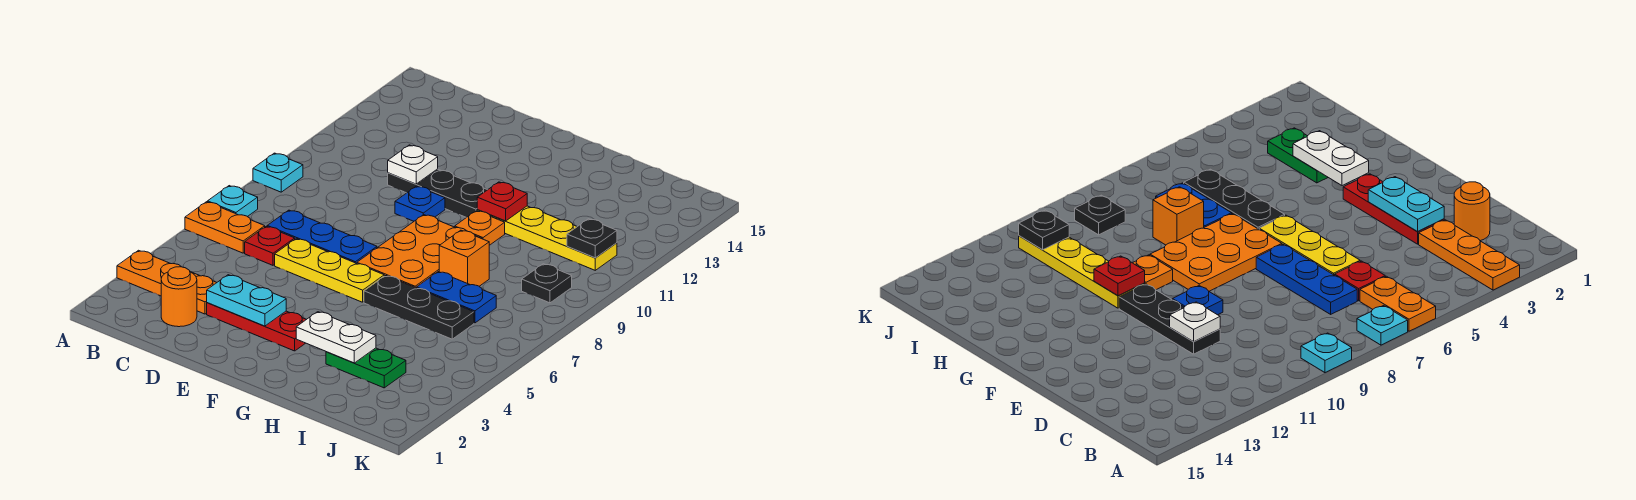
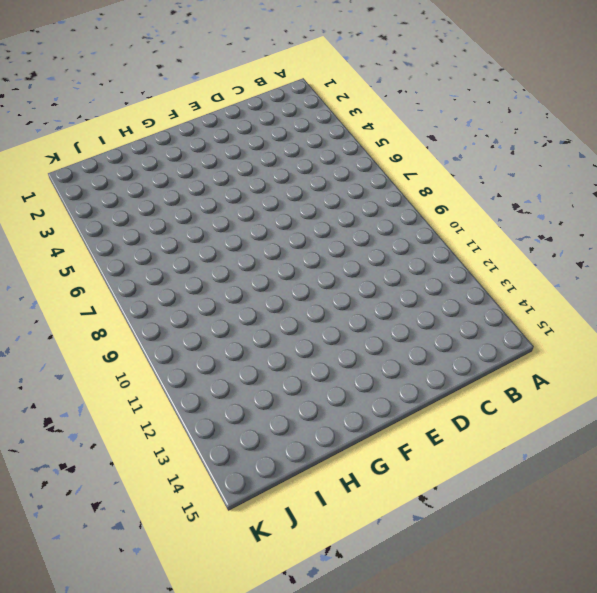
none -> orange 1x3 plate [117,250,217,314]
none -> orange 1x2 plate [185,202,265,253]
none -> cyan 1x1 plate [208,186,258,217]

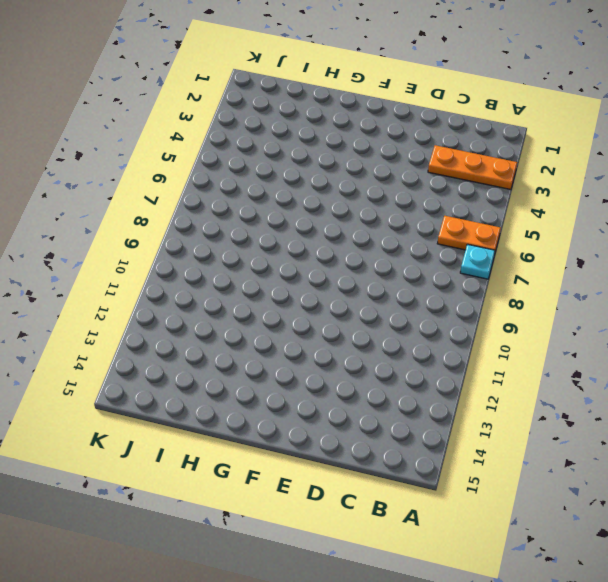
none -> cyan 1x1 plate [253,153,303,192]
none -> orange 1x1 round brick [161,267,197,327]
none -> red 1x1 plate [245,226,295,265]

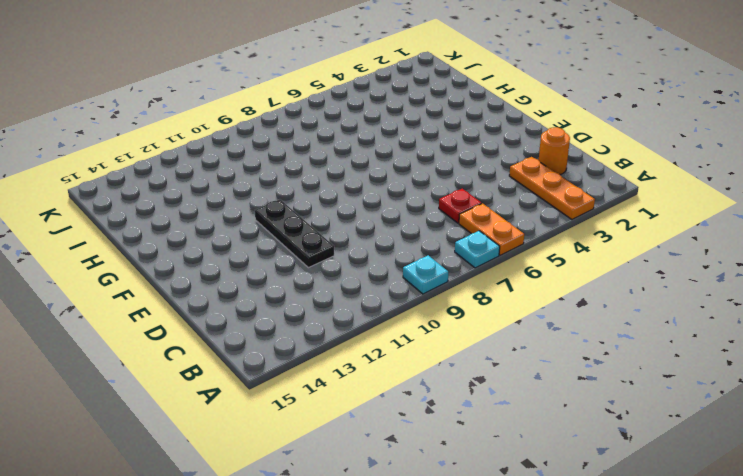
none -> blue 1x3 plate [267,210,377,263]
none -> red 1x3 plate [207,303,306,351]
none -> yellow 1x3 plate [275,239,384,302]

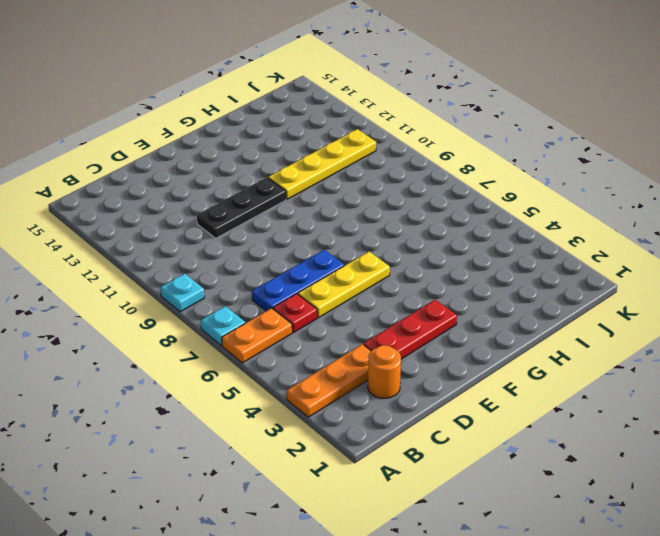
none -> blue 1x1 plate [395,186,445,221]
none -> orange 2x3 plate [357,215,482,288]
none -> black 1x3 plate [364,276,474,339]

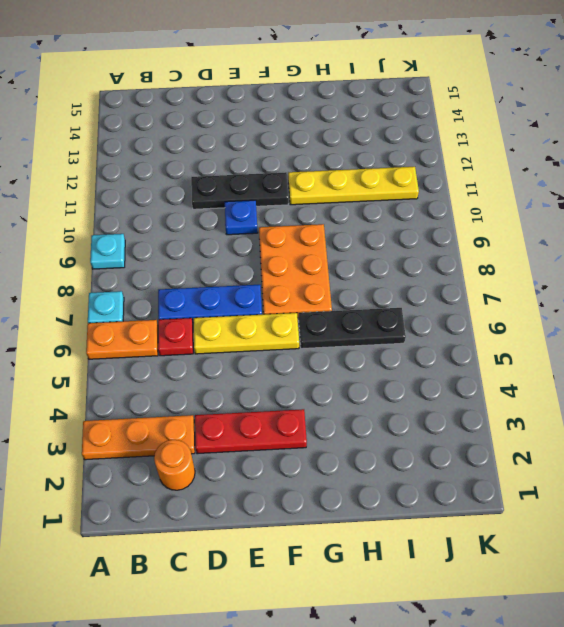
none -> orange 1x1 plate [455,211,505,245]
none -> green 1x2 plate [326,348,406,388]
none -> blue 1x2 plate [417,272,496,323]

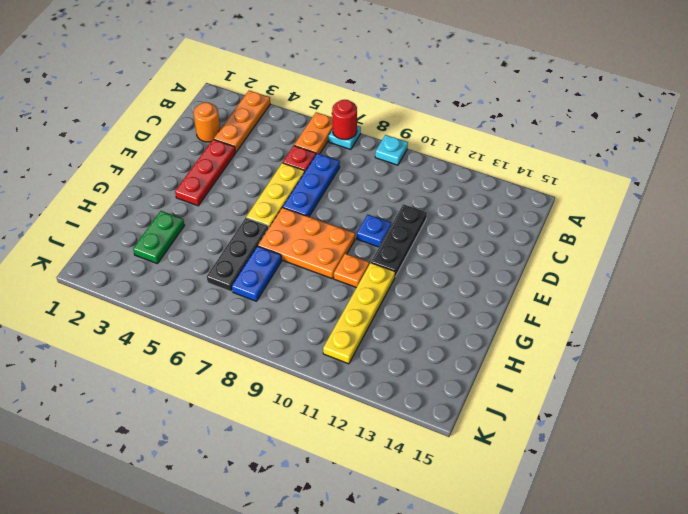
red 1x1 round brick [332,100,357,140] -> none
none -> orange 1x1 brick [439,230,489,286]
none -> black 1x1 plate [522,264,572,303]
none -> cyan 1x2 plate [207,275,286,326]

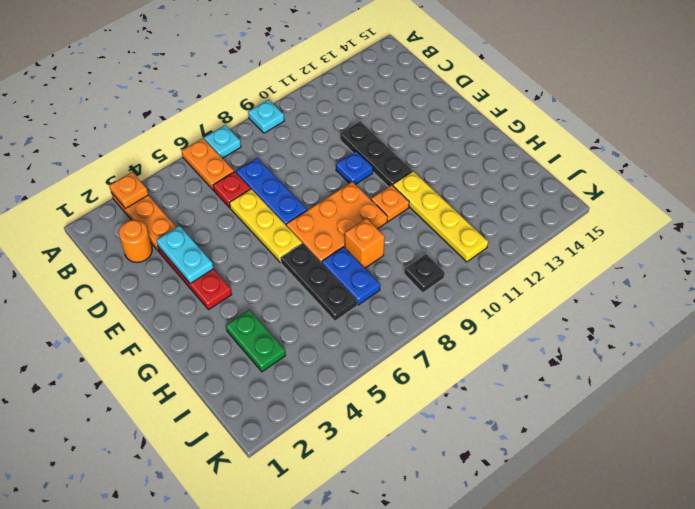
orange 1x1 plate [109,172,148,209] -> none
none -> white 1x1 plate [388,145,438,184]
none -> white 1x2 plate [296,312,376,363]
none -> red 1x1 plate [477,182,527,221]

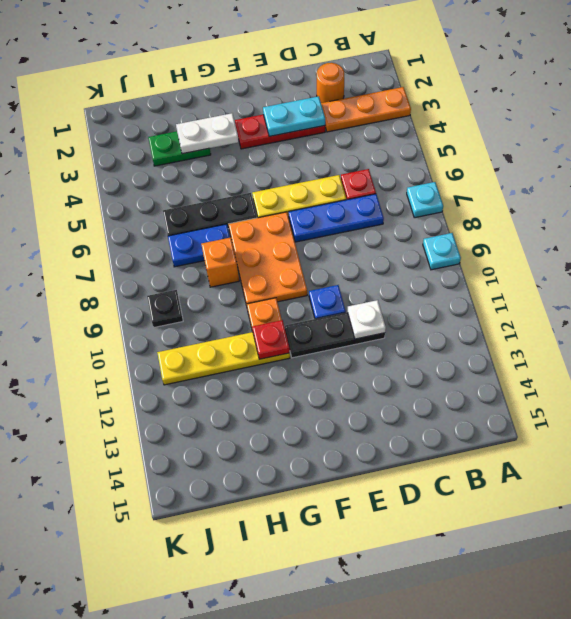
none -> orange 1x2 plate [185,202,265,253]
none -> black 1x1 plate [567,219,617,258]

